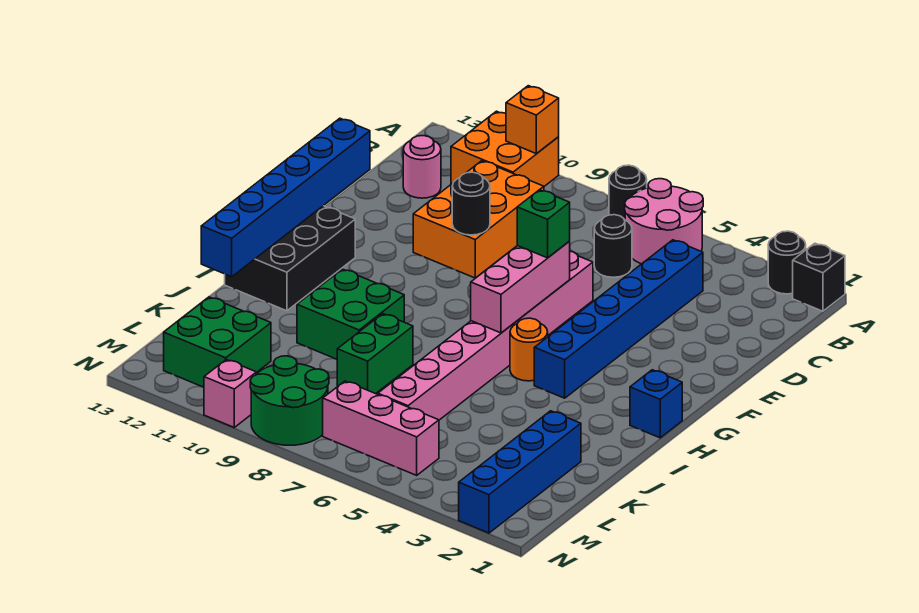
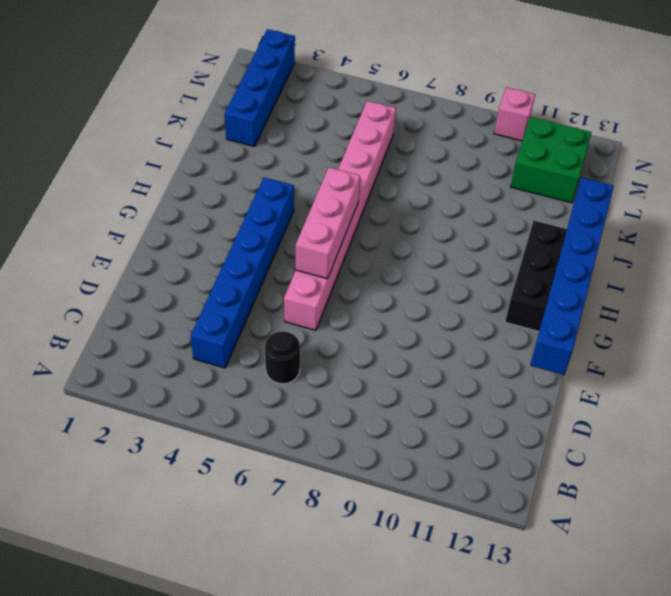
none -> black 1x1 brick [793,243,845,311]
none -> black 1x1 round brick [768,231,806,294]
none -> pink 2x2 round brick [625,179,703,264]

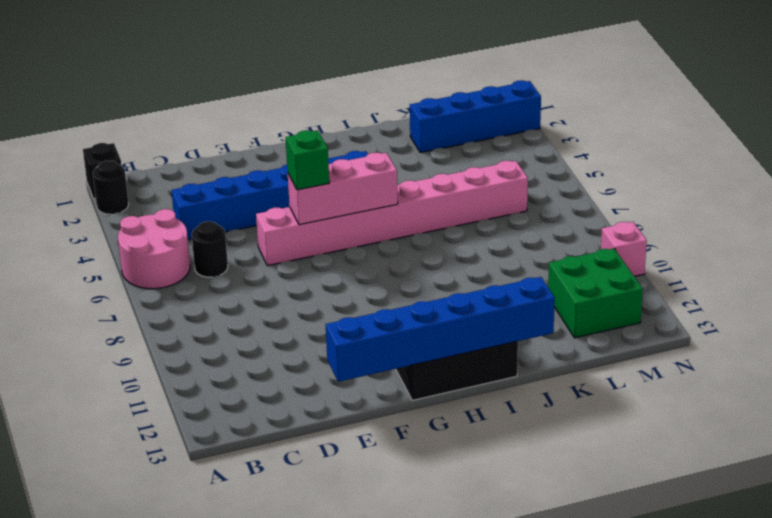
none -> black 1x1 round brick [609,165,647,220]
none -> orange 2x2 brick [451,111,559,186]
none -> orange 2x3 brick [413,161,544,278]

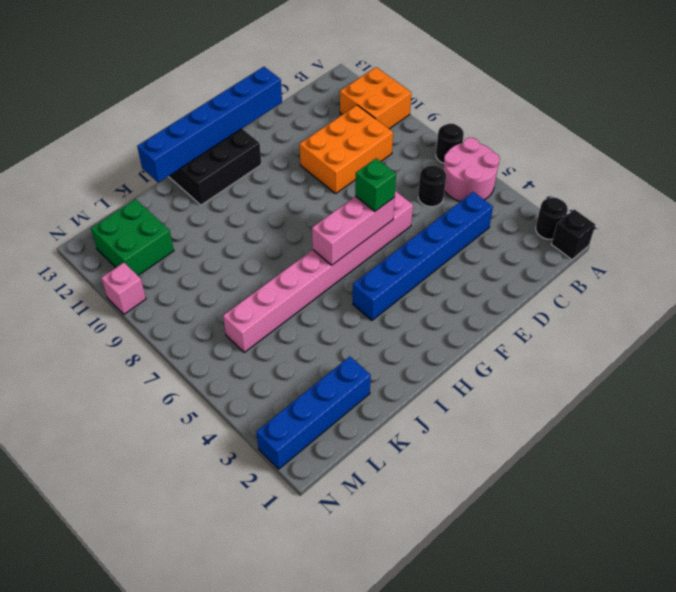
none -> pink 1x1 round brick [403,136,441,198]
none -> blue 1x1 brick [630,370,682,438]
none -> orange 1x1 round brick [510,318,548,381]

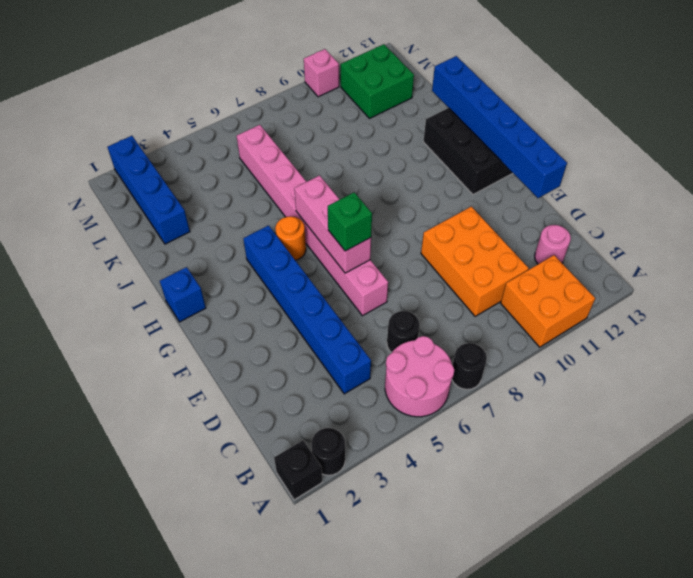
none -> green 2x2 brick [297,269,404,359]
none -> green 1x2 brick [337,314,413,394]
none -> pink 1x3 brick [323,381,439,475]

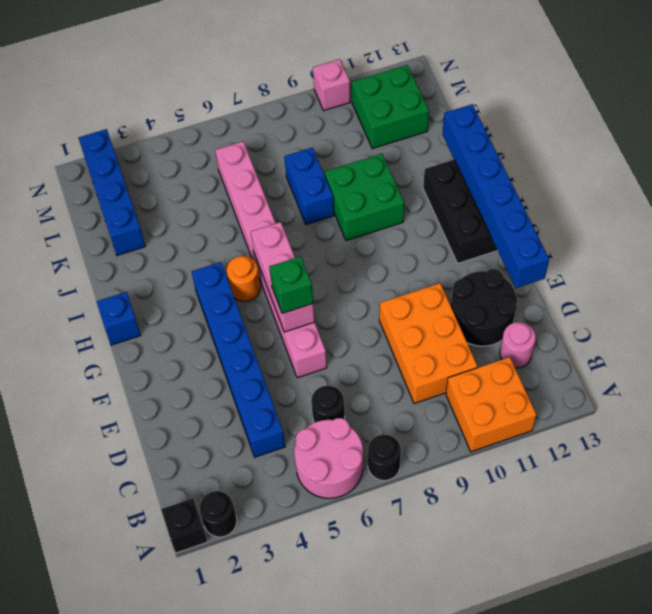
black 2x2 round brick [451,269,517,346] -> none
blue 1x2 brick [284,148,334,225] -> green 1x2 brick [337,314,413,394]
none -> pink 1x3 brick [323,381,439,475]
none -> green 2x2 round brick [250,356,329,445]
none -> orange 1x1 brick [506,86,559,153]

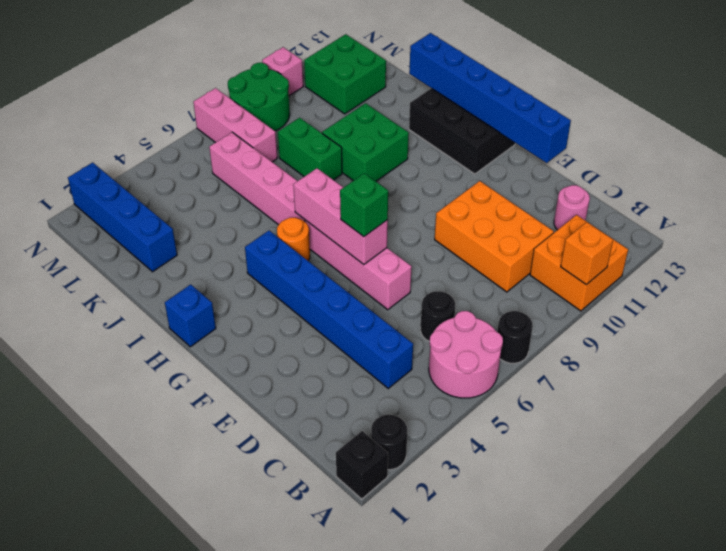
pink 1x3 brick [193,88,277,162] -> pink 1x3 brick turned to [323,381,439,475]
none -> black 1x1 round brick [452,172,490,235]

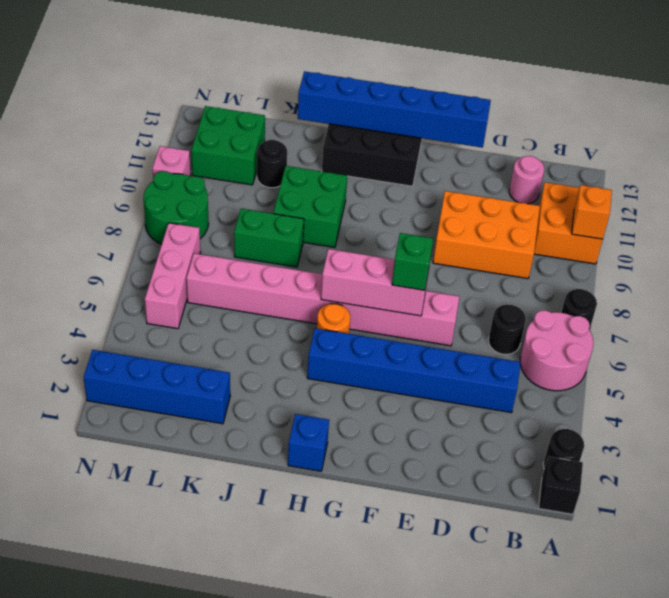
black 1x1 round brick [257,140,287,188] -> black 1x1 round brick moved to [452,172,490,235]

